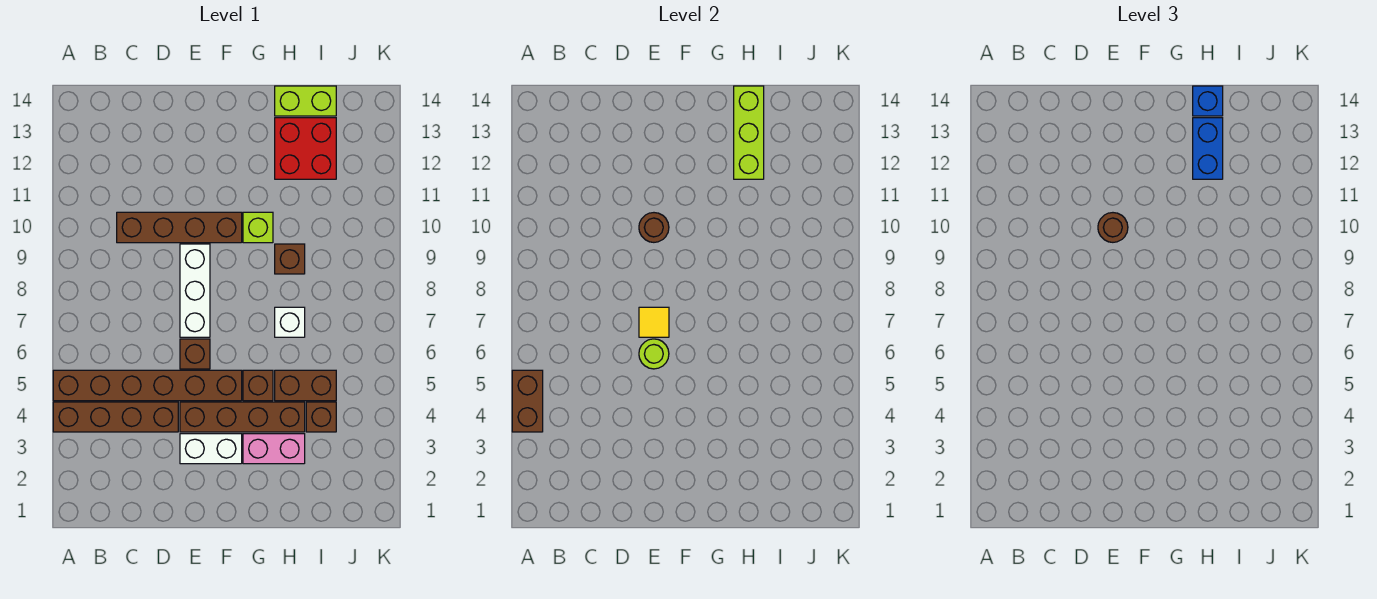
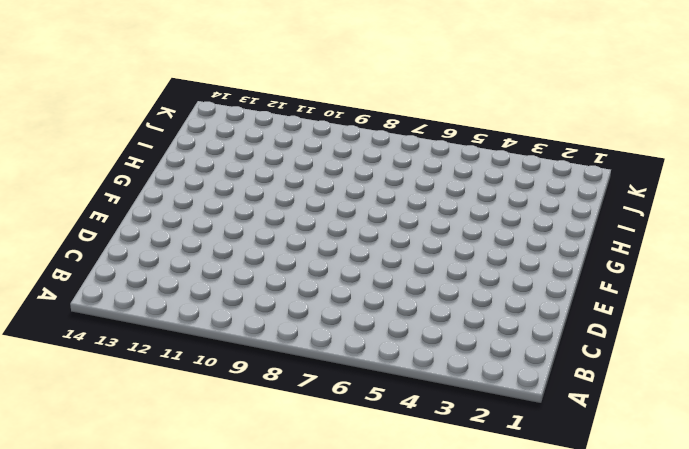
none -> brown 1x4 brick [53,402,178,432]
none -> brown 1x6 brick [53,370,242,401]
none -> brown 1x4 brick [117,212,242,243]

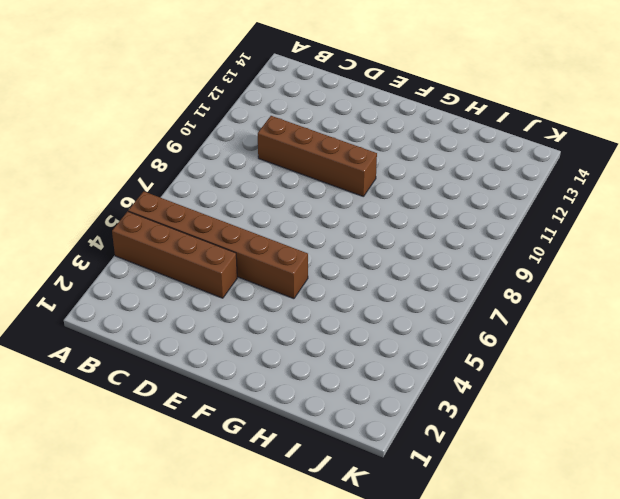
none -> white 1x2 brick [180,434,242,464]
none -> brown 1x4 brick [180,402,305,432]
none -> brown 1x1 brick [180,339,210,369]

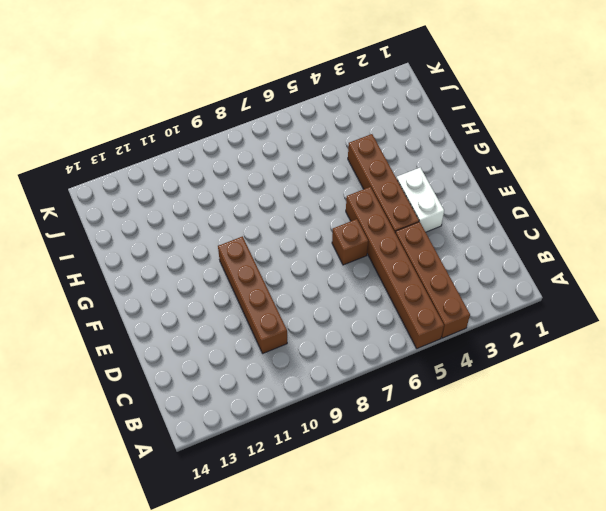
none -> white 1x3 brick [180,244,210,337]
none -> pink 1x2 brick [243,434,305,464]
none -> brown 1x1 brick [243,370,273,401]

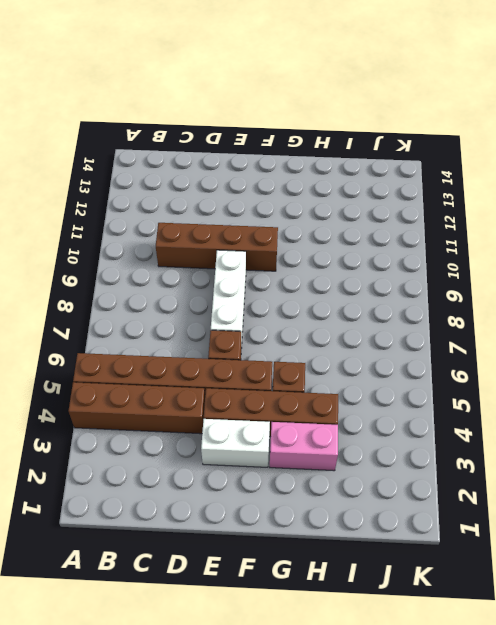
none -> lime 1x1 brick [243,212,273,243]
none -> brown 1x2 brick [275,370,336,401]
none -> white 1x1 brick [275,307,305,337]

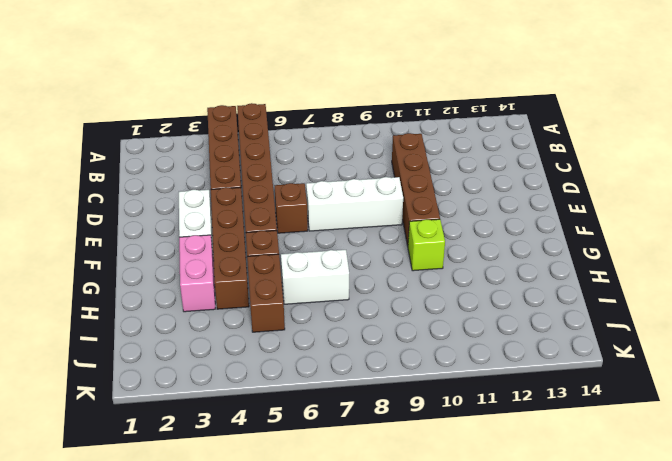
white 1x2 brick [281,250,349,304] -> white 1x1 brick [275,307,305,337]
none -> brown 1x1 brick [275,244,305,274]
none -> red 2x2 brick [275,118,336,179]
none -> lime 1x2 brick [275,86,336,116]

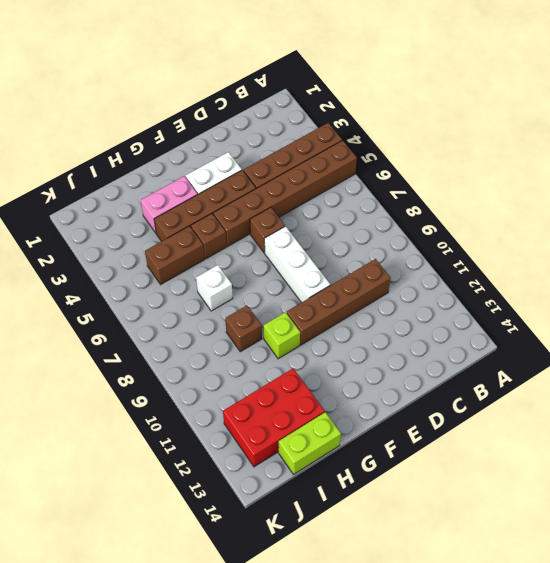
red 2x3 brick [223,368,324,467] -> red 2x2 brick [275,118,336,179]
none -> brown 1x1 brick [306,402,336,432]
none -> brown 1x2 brick [512,370,543,432]
none -> lime 1x1 round brick [639,339,669,369]

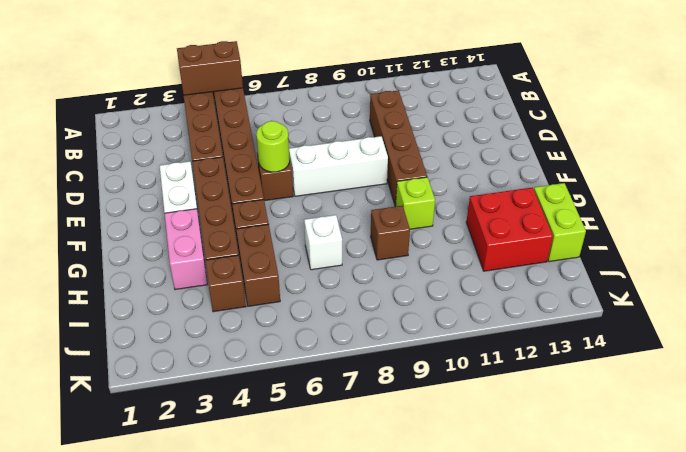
none -> yellow 1x1 tile [639,307,669,337]
none -> brown 1x1 round brick [639,213,669,242]
none -> lime 1x3 brick [734,86,764,179]

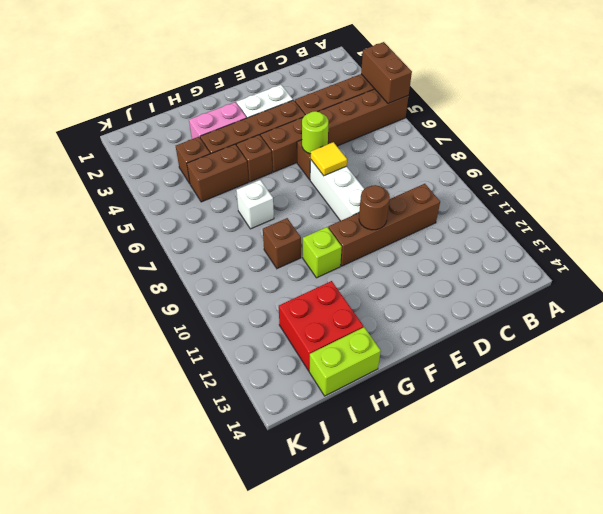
none -> lime 1x3 brick [734,86,764,179]
none -> brown 1x1 round brick [1098,213,1128,242]
none -> blue 1x2 brick [1193,118,1223,179]

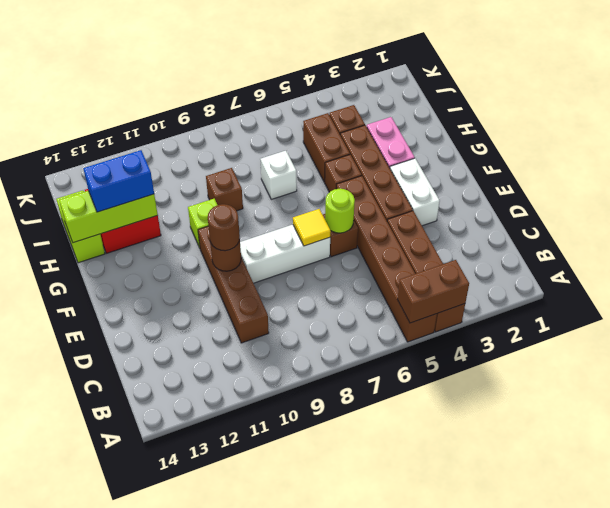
none -> blue 1x1 brick [1193,86,1223,116]

